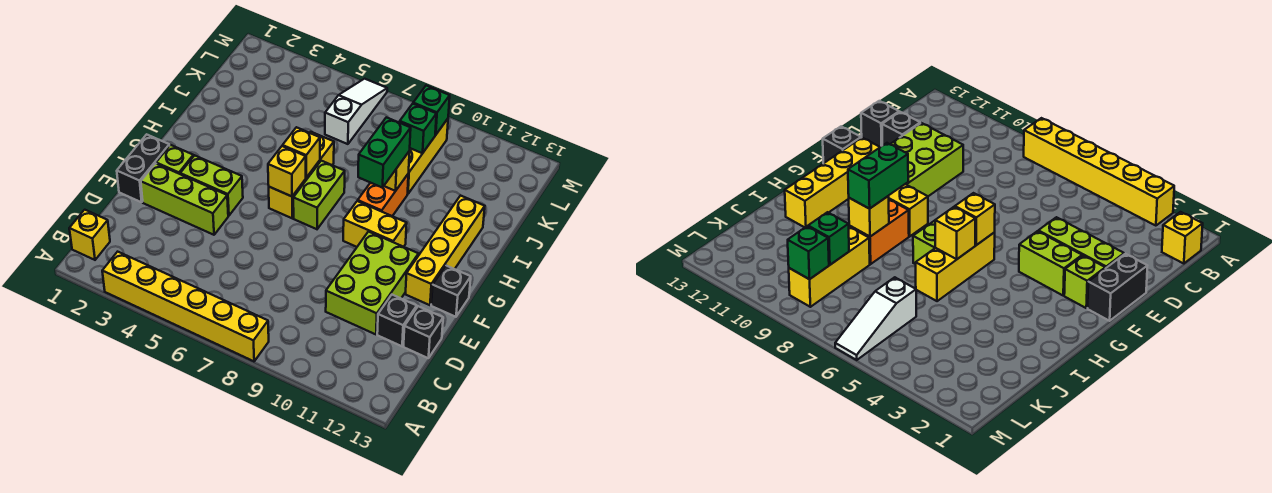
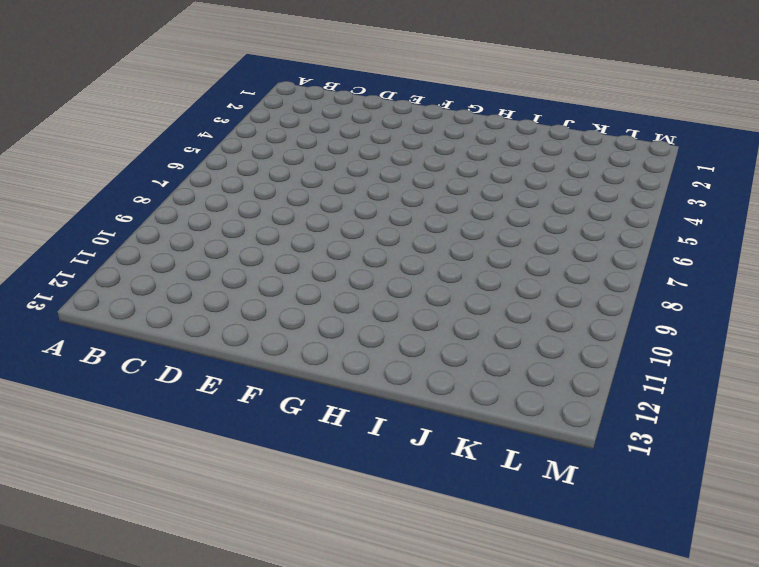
none -> yellow 1x6 brick [102,252,269,361]
none -> yellow 1x1 brick [69,210,110,260]
none -> lime 2x3 brick [326,232,418,334]

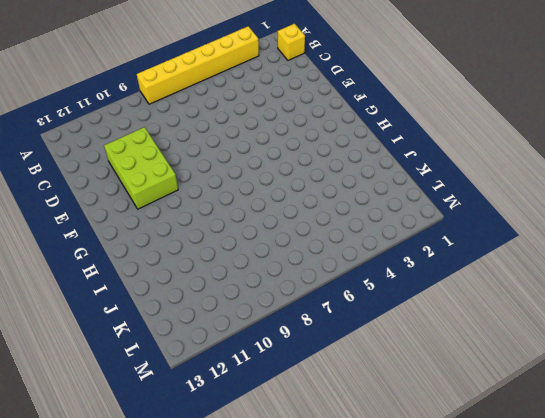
none -> black 1x1 brick [377,295,417,346]
none -> black 1x1 brick [404,306,443,358]
none -> black 1x2 brick [117,134,169,202]

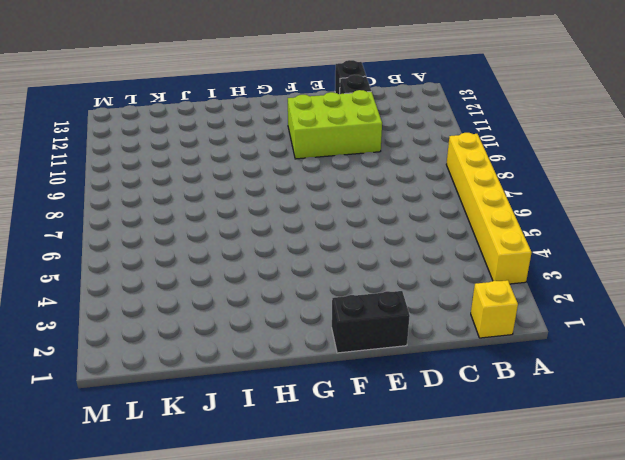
none -> lime 1x3 brick [141,164,228,235]
none -> lime 1x1 brick [156,145,193,174]
none -> lime 1x2 brick [180,155,243,216]

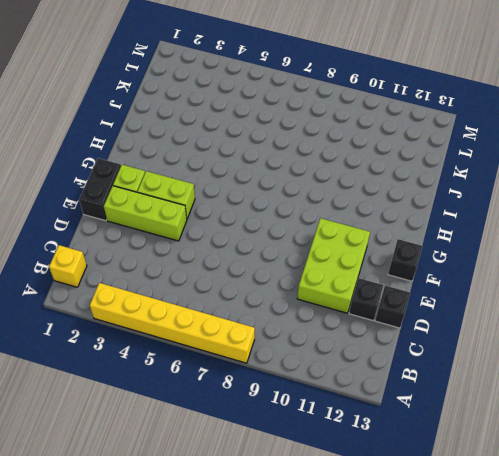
none -> yellow 1x4 brick [406,195,485,305]
none -> yellow 1x3 brick [269,132,334,218]
none -> lime 1x2 brick [293,161,345,229]

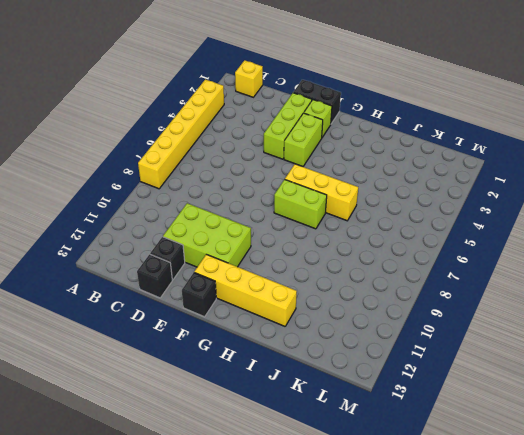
none -> yellow 1x2 brick [343,201,407,247]
none -> orange 1x2 brick [358,175,408,216]
none -> yellow 1x3 brick [408,119,448,194]

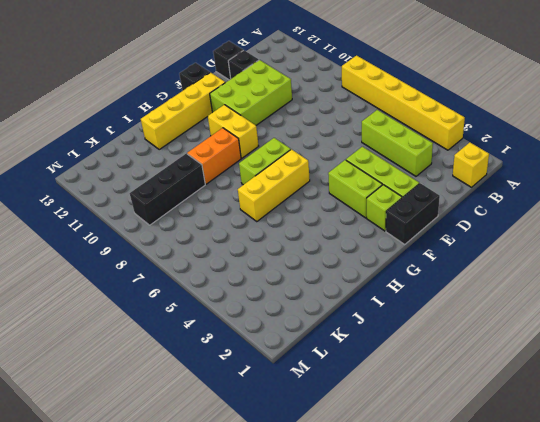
lime 1x3 brick [362,110,433,176] -> none
black 1x3 brick [130,153,205,225] -> yellow 1x3 brick [408,119,448,194]
none -> white 1x3 slope [325,79,387,144]
none -> yellow 1x1 brick [268,146,306,196]
none -> yellow 1x1 brick [283,127,320,177]

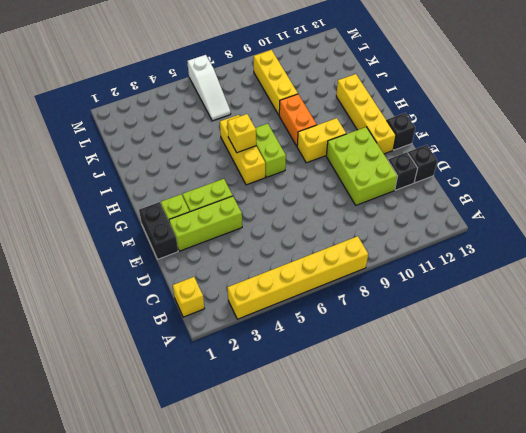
white 1x3 slope [188,55,231,121] -> white 1x3 slope turned to [325,79,387,144]
none -> yellow 1x1 brick [268,146,306,196]
none -> yellow 1x1 brick [384,151,410,191]
none -> green 1x1 brick [400,104,436,153]

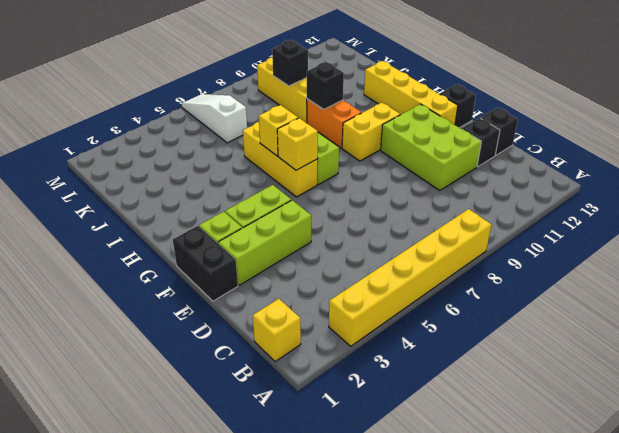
black 1x1 brick [307,62,344,110] -> yellow 1x1 brick [384,151,410,191]
black 1x1 brick [272,40,308,86] -> green 1x1 brick [400,104,436,153]
none -> green 1x1 brick [413,86,450,135]
none -> green 1x2 brick [358,117,411,188]

